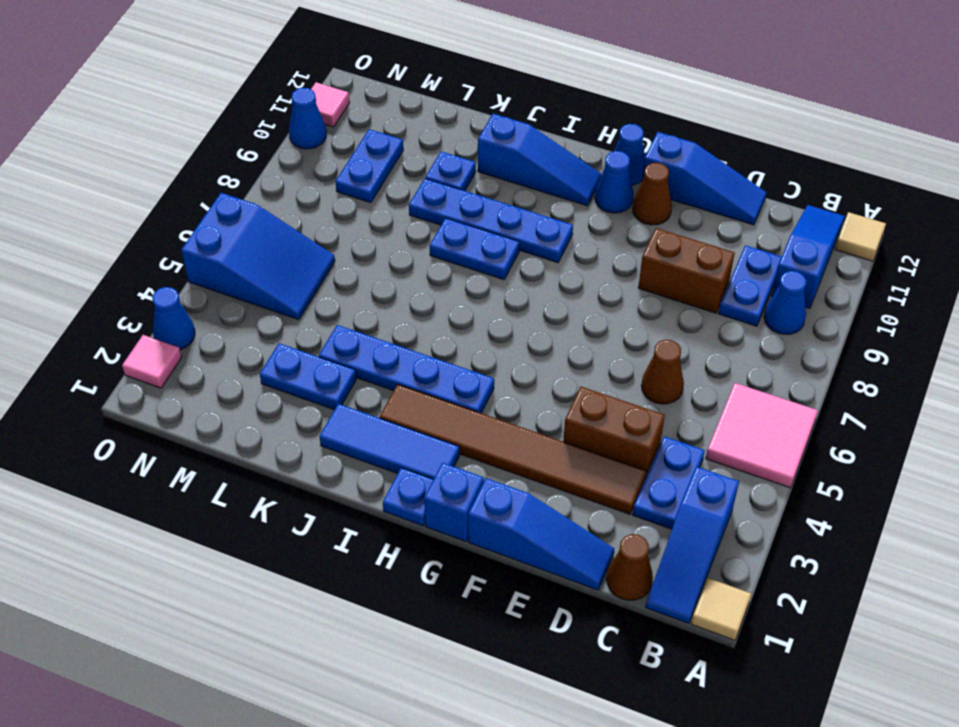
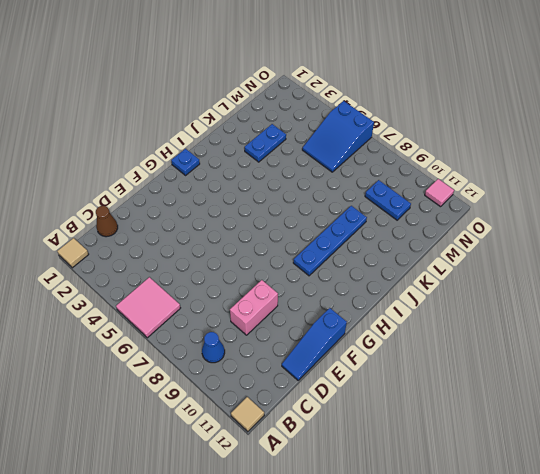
pink 1x2 brick [230,280,278,335] -> brown 1x2 brick [638,228,735,313]
none -> blue 1x3 slope [646,467,739,623]
none -> blue 1x3 slope [772,205,845,308]
none -> blue 1x2 plate [633,436,705,529]
none -> blue 1x2 plate [718,245,782,326]

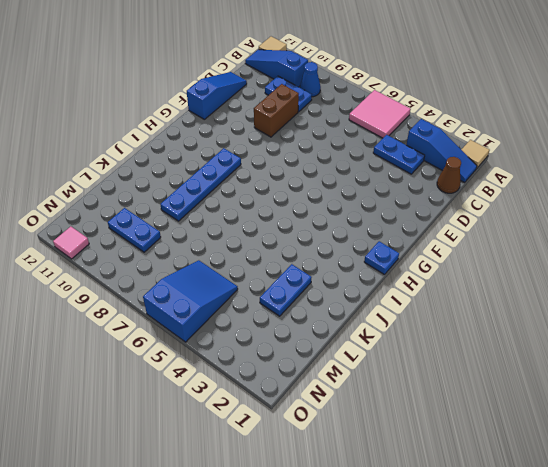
none -> blue 1x3 slope [468,478,614,590]
none -> brown 1x6 tile [380,384,646,514]
none -> brown 1x2 brick [563,387,665,478]
none -> brown 1x1 cone [641,340,684,404]

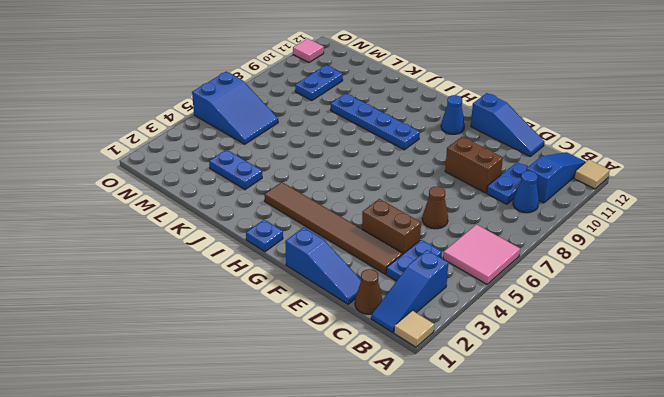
none -> brown 1x1 cone [633,163,672,225]
none -> blue 1x1 brick [424,463,484,542]
none -> blue 1x1 cone [615,124,645,185]
none -> blue 1x3 tile [319,404,459,479]

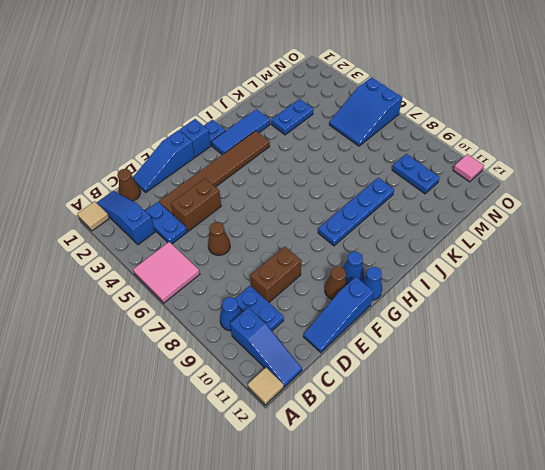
none -> blue 1x4 plate [319,325,494,413]
none -> blue 1x3 slope [478,114,601,206]
none -> blue 1x2 plate [430,218,520,280]
none -> blue 1x1 plate [425,151,476,191]

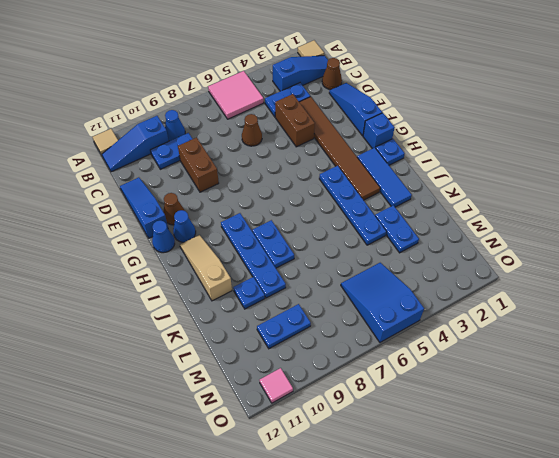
tan 1x3 slope [180,235,232,301] -> blue 1x3 slope [478,114,601,206]
none -> pink 1x1 tile [122,335,182,388]
none -> blue 1x1 cone [152,287,195,349]
none -> blue 1x1 cone [289,88,326,149]

